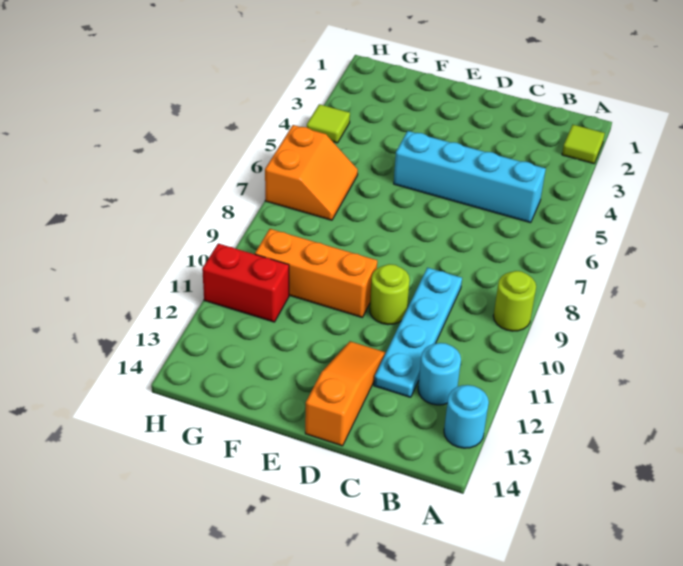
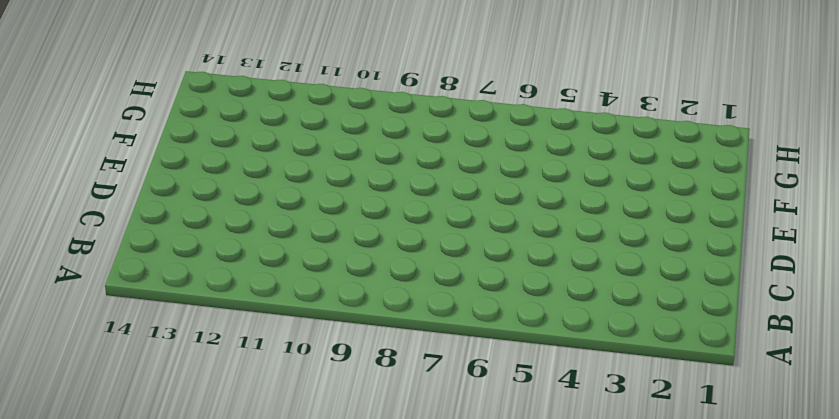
none -> lime 1x1 tile [562,125,605,164]
none -> lime 1x1 round brick [493,271,536,331]
none -> cyan 1x1 round brick [444,385,489,448]

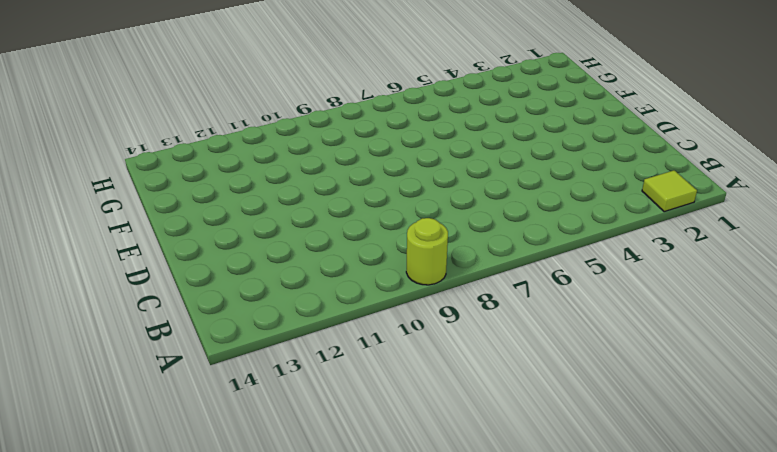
none -> cyan 1x1 round brick [444,385,489,448]
none -> cyan 1x4 brick [394,131,546,223]
none -> cyan 1x1 round brick [418,343,461,405]

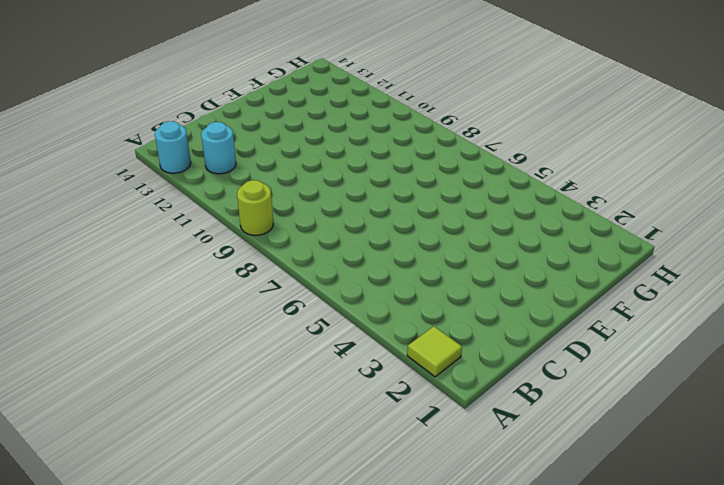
none -> cyan 1x4 brick [394,131,546,223]
none -> cyan 1x4 plate [374,268,462,397]
none -> lime 1x1 round brick [370,264,410,325]

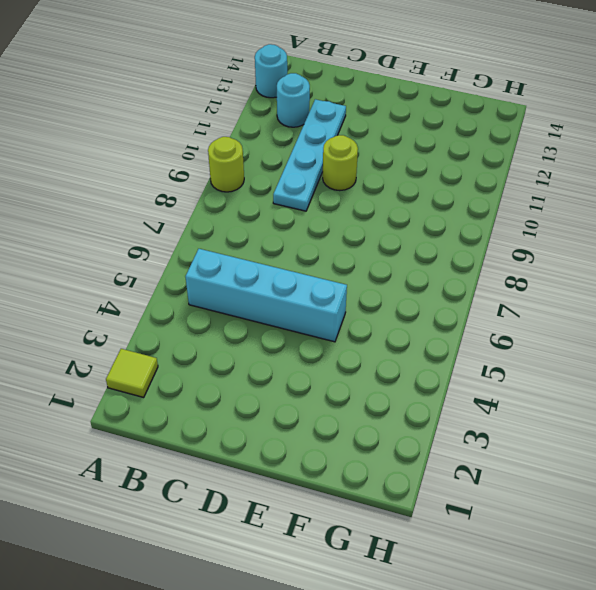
none -> orange 1x3 slope [305,341,386,446]
none -> orange 1x3 brick [255,229,377,317]
none -> orange 2x2 slope [265,125,358,220]

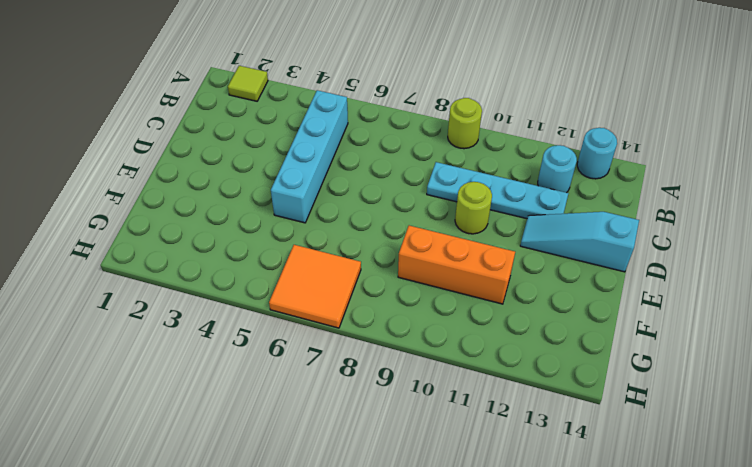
cyan 1x3 slope [520,212,639,272] -> orange 1x3 slope [305,341,386,446]
orange 1x3 brick [398,226,515,304] -> orange 1x3 brick turned to [255,229,377,317]
orange 2x2 tile [269,245,361,328] -> orange 2x2 slope [265,125,358,220]
none -> red 1x2 brick [202,244,289,322]
none -> lime 1x1 tile [307,104,350,143]

